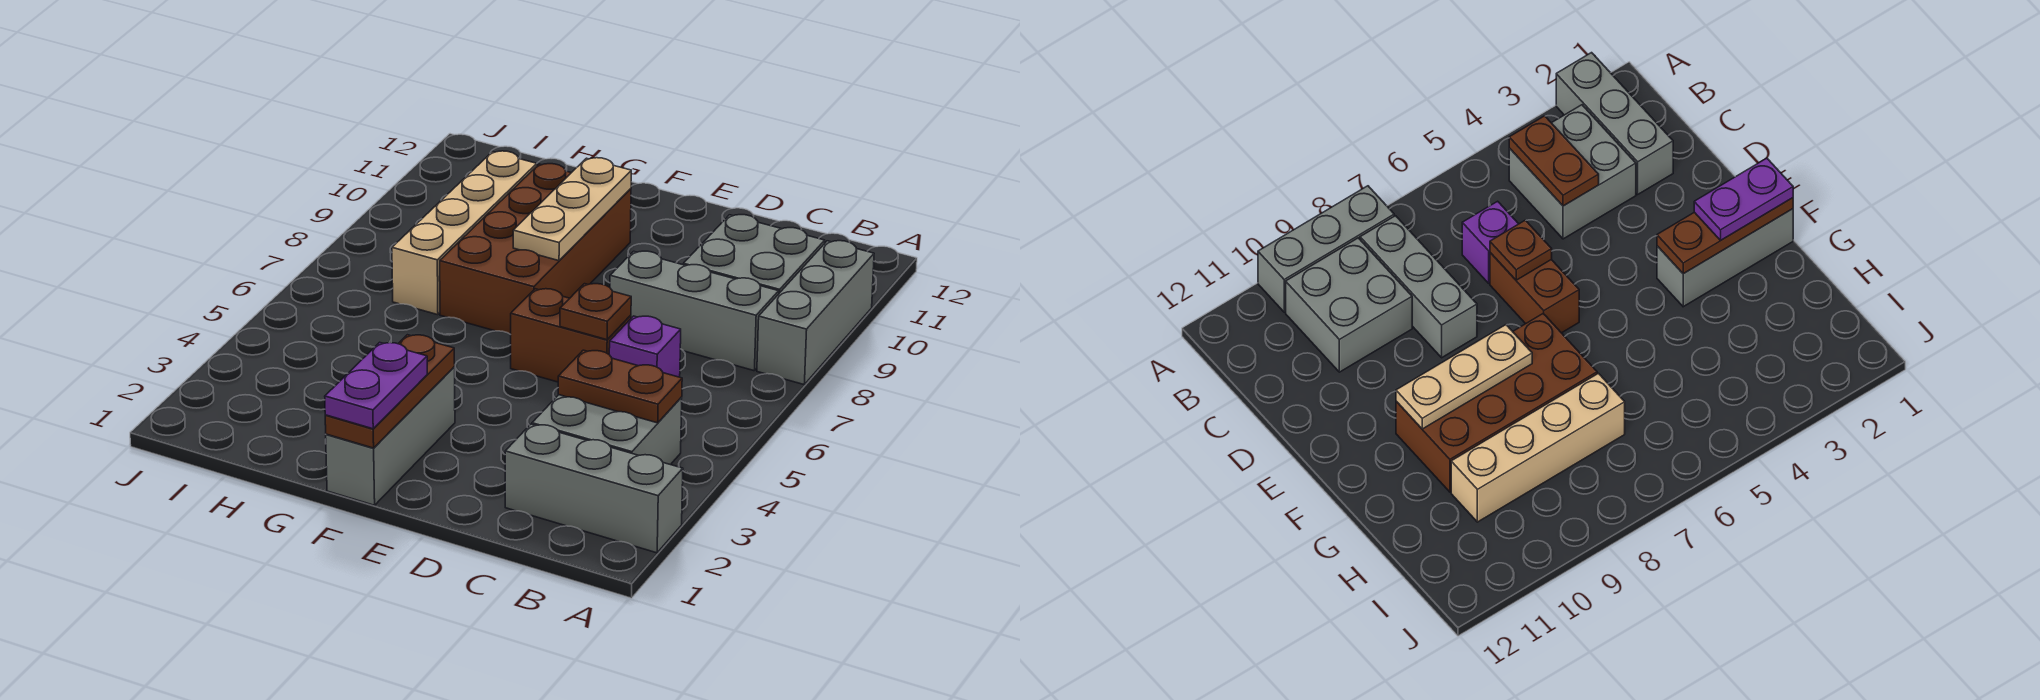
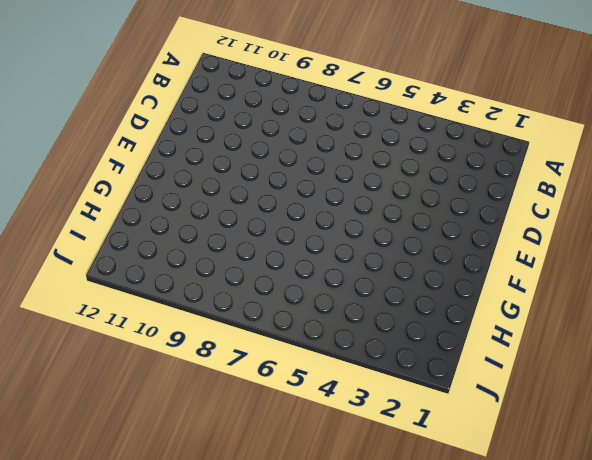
none -> grey 1x3 brick [505,424,683,553]
none -> grey 1x3 brick [757,241,874,385]
none -> grey 2x2 brick [532,395,682,465]

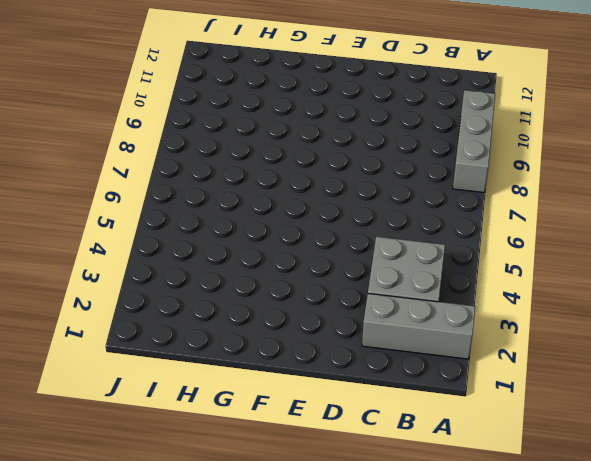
none -> grey 1x3 brick [610,251,779,371]
none -> grey 2x2 brick [683,215,825,293]
none -> purple 1x1 brick [609,316,681,377]

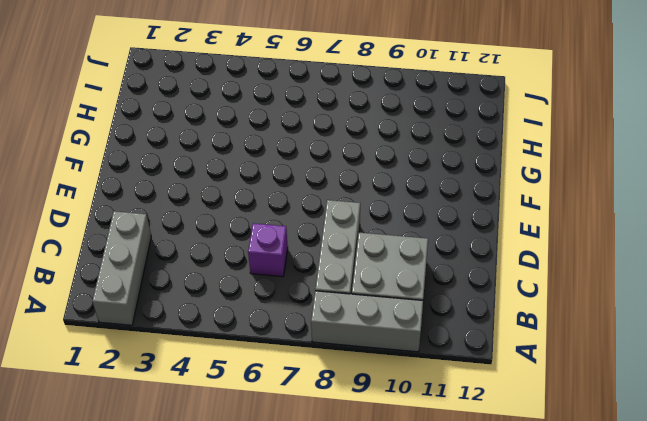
none -> grey 2x2 brick [532,395,682,465]
none -> brown 1x2 brick [511,289,631,382]
none -> grey 1x3 brick [326,367,455,505]

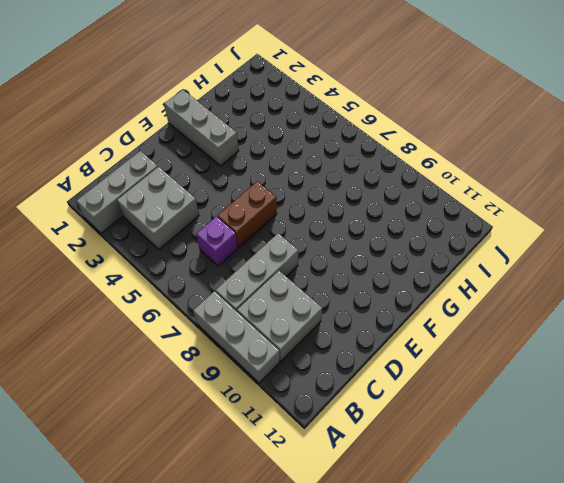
none -> brown 2x4 brick [440,164,631,335]
none -> tan 1x4 brick [392,151,537,315]
none -> brown 1x2 plate [558,350,682,423]

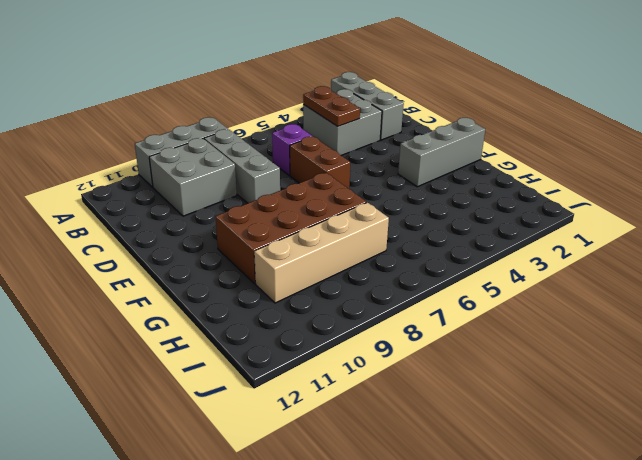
none -> brown 1x1 plate [560,284,631,340]
none -> brown 1x3 plate [325,335,455,448]
none -> tan 1x3 plate [513,158,631,261]

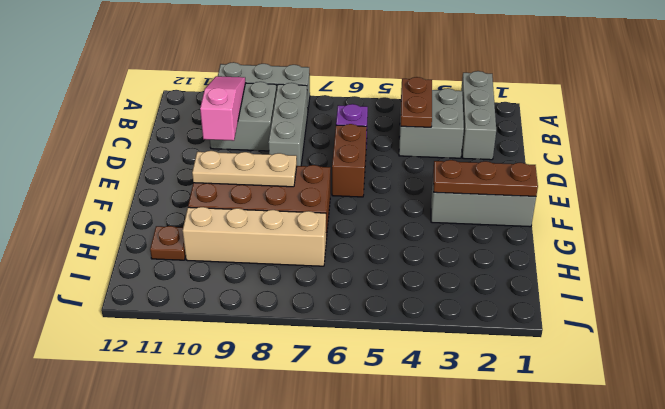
pink 1x3 slope [200,76,246,141] -> none
brown 1x1 plate [150,226,186,260] -> brown 1x1 plate moved to [560,284,631,340]
none -> purple 1x2 plate [325,342,427,429]

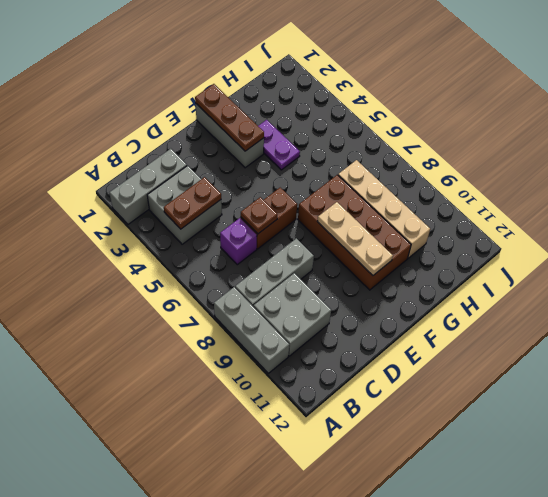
purple 1x2 plate [258,120,300,170] -> purple 1x2 plate moved to [325,342,427,429]

